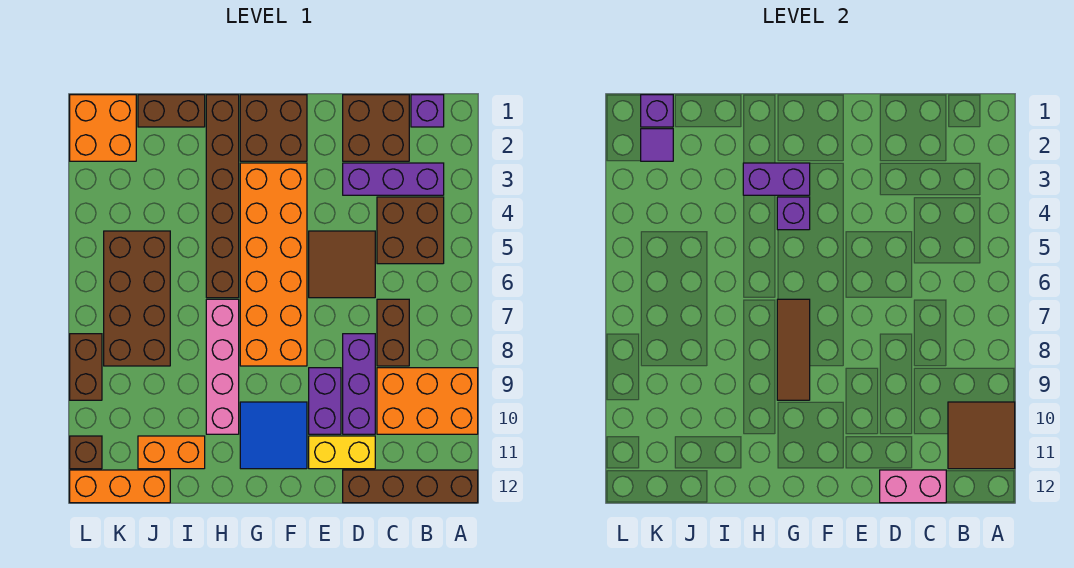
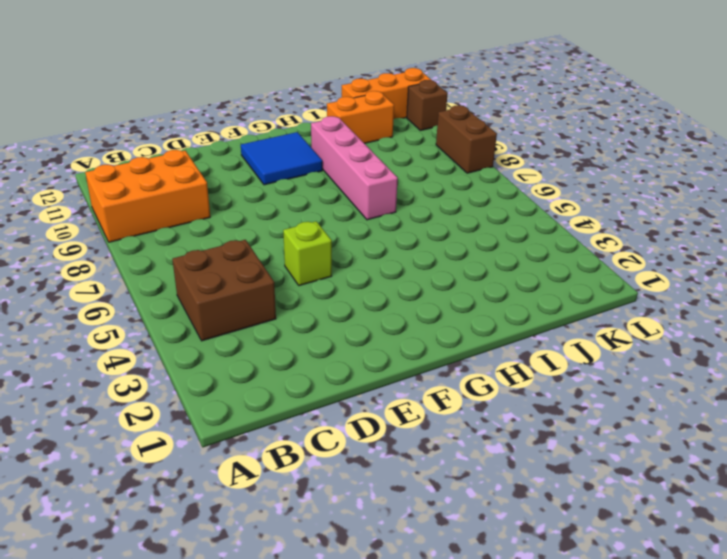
lime 1x1 brick [283,221,332,286] -> brown 2x2 tile [309,231,375,298]
none -> brown 1x4 brick [343,470,478,503]
none -> purple 1x1 brick [411,95,444,127]
none -> purple 1x3 brick [343,163,444,195]
none -> brown 2x2 brick [343,95,409,161]

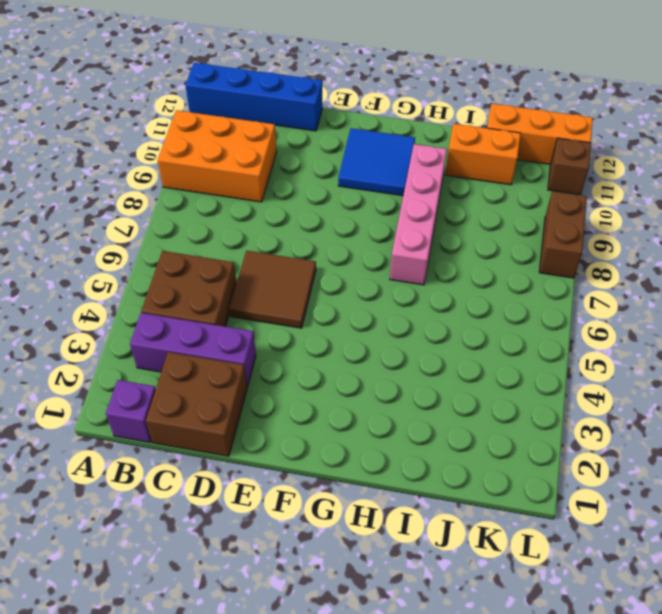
blue 1x4 brick [185,63,322,131] -> brown 1x4 brick [343,470,478,503]
none -> brown 1x2 brick [377,299,409,366]
none -> purple 1x3 brick [343,334,375,434]
none -> yellow 1x2 brick [309,436,375,469]
none -> purple 1x2 brick [309,368,341,434]

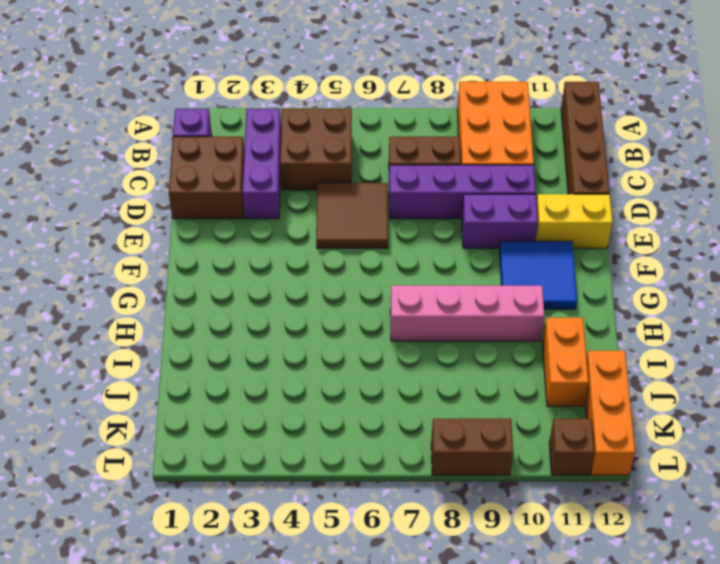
purple 1x4 brick [389,165,536,219] -> purple 1x3 brick [343,334,375,434]
yellow 1x2 brick [535,194,612,248] -> yellow 1x2 brick turned to [309,436,375,469]
none -> brown 2x2 brick [240,95,307,161]
none -> orange 2x6 brick [240,163,307,366]
none -> brown 1x6 brick [206,95,239,298]
none -> brown 1x2 brick [138,95,205,127]

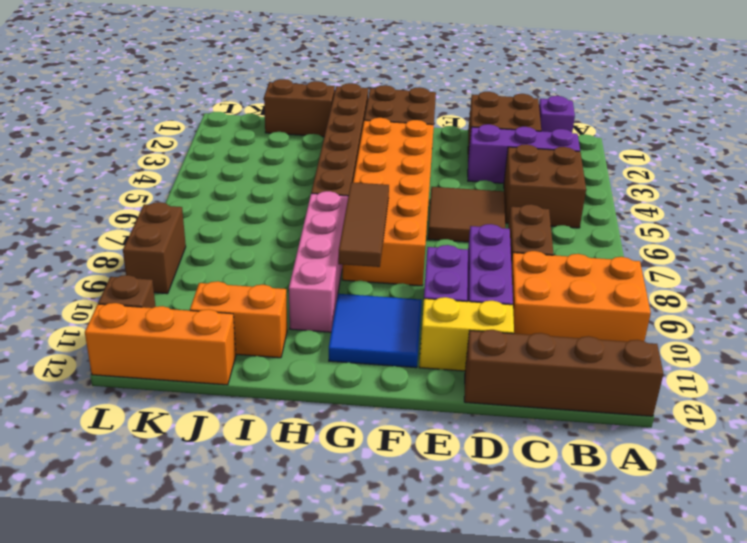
none -> brown 2x4 brick [104,231,170,366]
none -> orange 2x2 brick [70,95,136,161]
none -> brown 2x2 tile [948,402,1015,469]
none -> pink 1x2 brick [880,470,946,503]

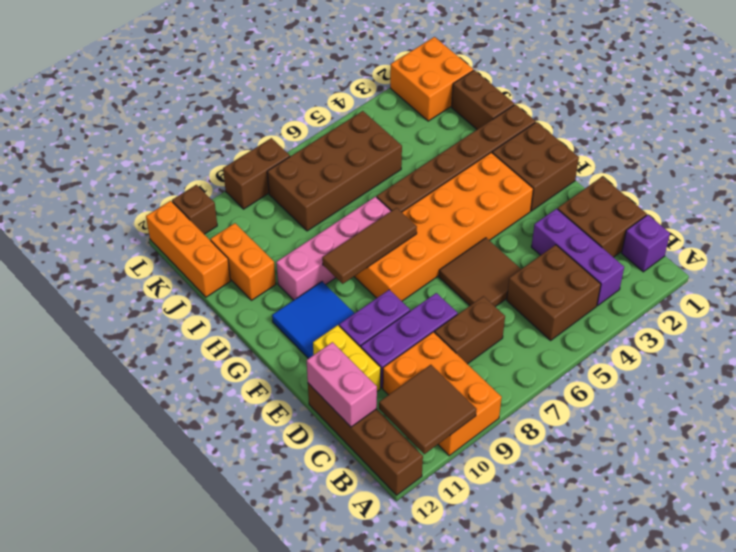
none -> purple 1x2 brick [743,163,810,195]
none -> purple 1x1 brick [777,197,810,230]
none -> purple 1x1 brick [641,95,673,127]
none -> purple 1x1 tile [641,129,673,161]

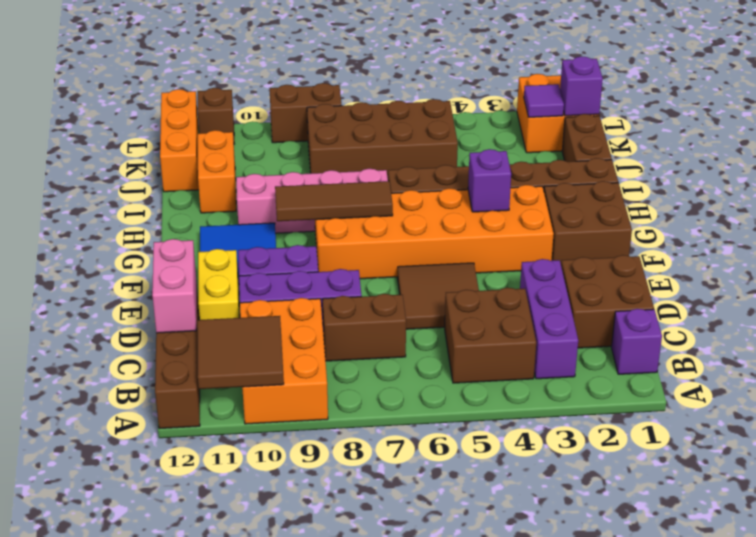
none -> purple 1x2 brick [743,163,810,195]

